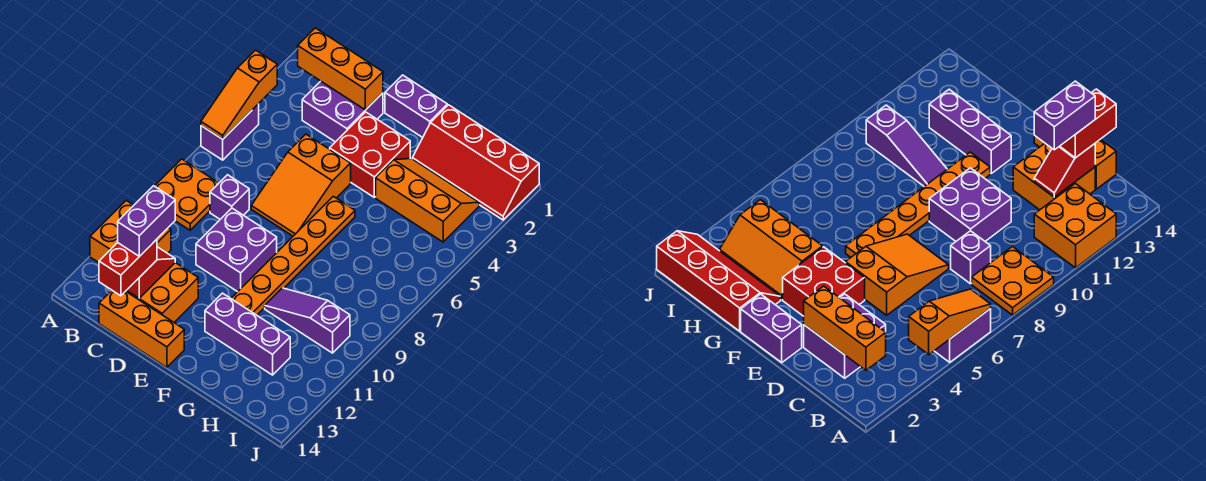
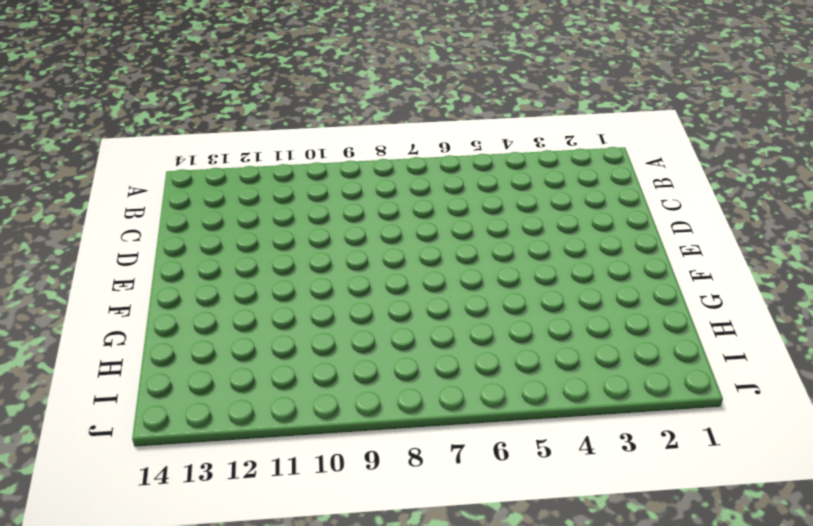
none -> purple 1x2 brick [201,104,259,160]
none -> orange 2x2 plate [155,159,219,230]
none -> orange 2x2 brick [90,200,171,263]

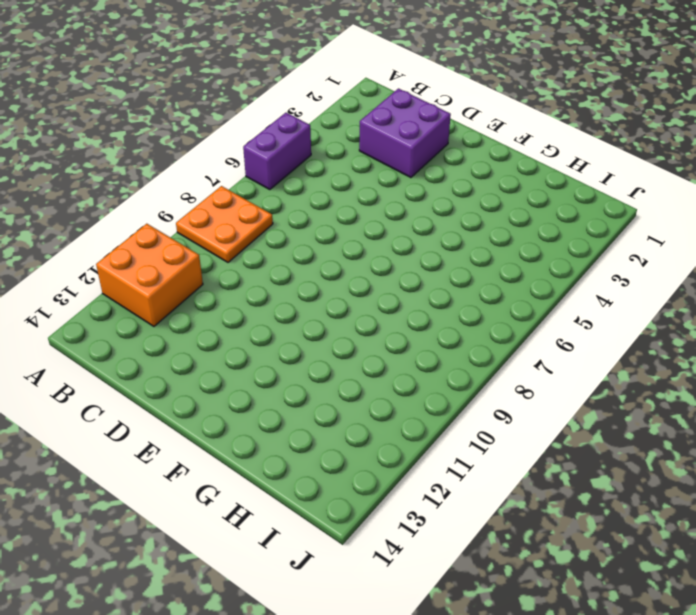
none -> purple 1x1 brick [210,175,249,219]
none -> orange 2x2 brick [126,263,198,322]
none -> orange 1x3 brick [99,291,184,367]

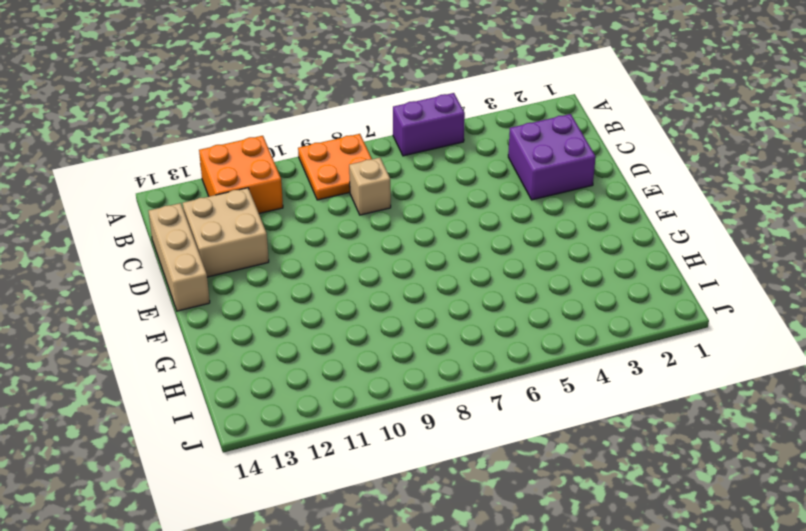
tan 1x1 brick [349,158,391,215] -> purple 1x1 brick [210,175,249,219]
tan 2x2 brick [183,188,269,277] -> orange 2x2 brick [126,263,198,322]
tan 1x3 brick [149,203,210,311] -> orange 1x3 brick [99,291,184,367]
none -> orange 2x3 slope [251,134,351,236]
none -> purple 2x2 brick [196,208,277,292]
none -> purple 1x2 brick [385,75,447,138]

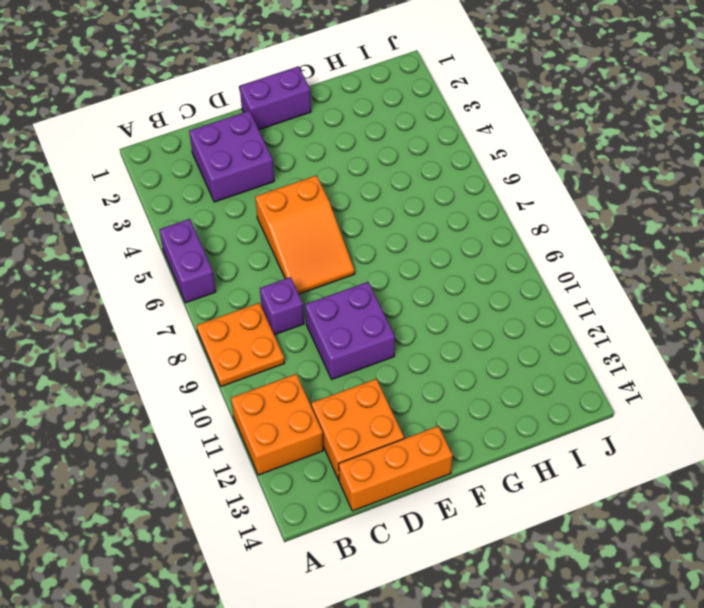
none -> red 2x2 brick [330,112,410,197]
none -> orange 1x6 plate [231,196,355,315]
none -> purple 1x3 brick [205,293,290,375]

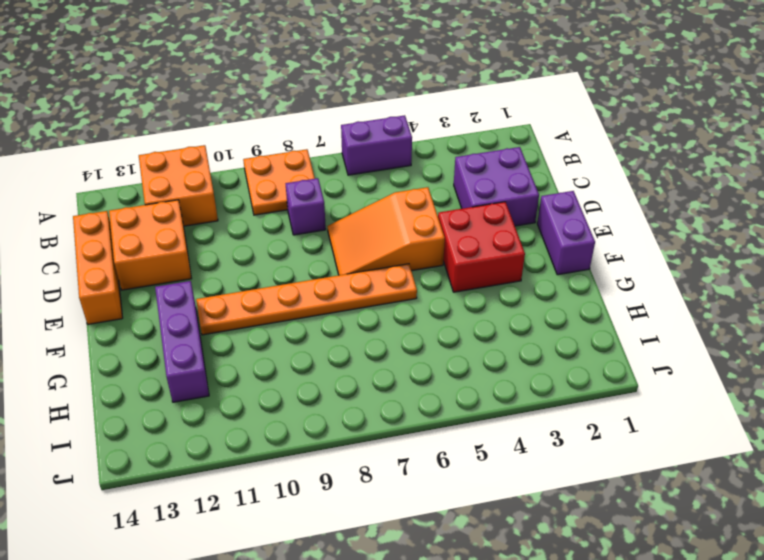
none -> purple 2x2 brick [196,208,277,292]
none -> red 2x4 slope [412,105,539,220]
none -> orange 2x3 slope [376,159,479,242]

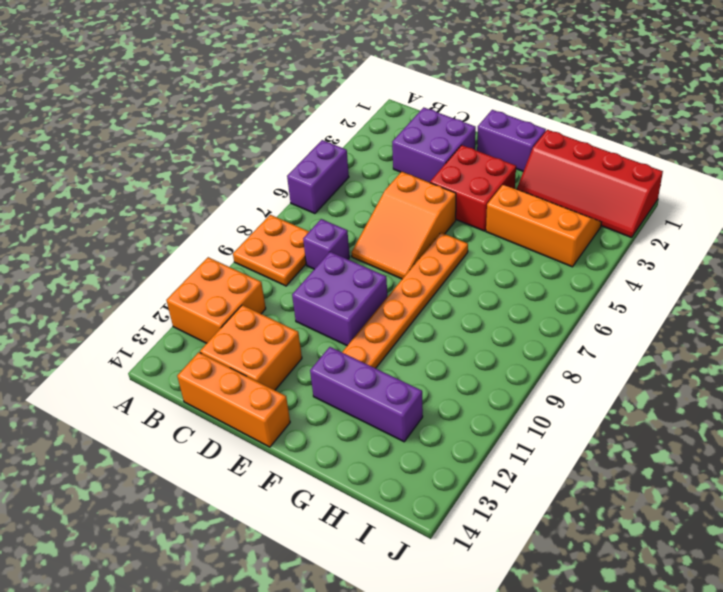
none -> purple 1x3 slope [265,288,350,353]
none -> orange 1x3 slope [201,50,277,139]
none -> orange 1x3 brick [298,28,383,110]

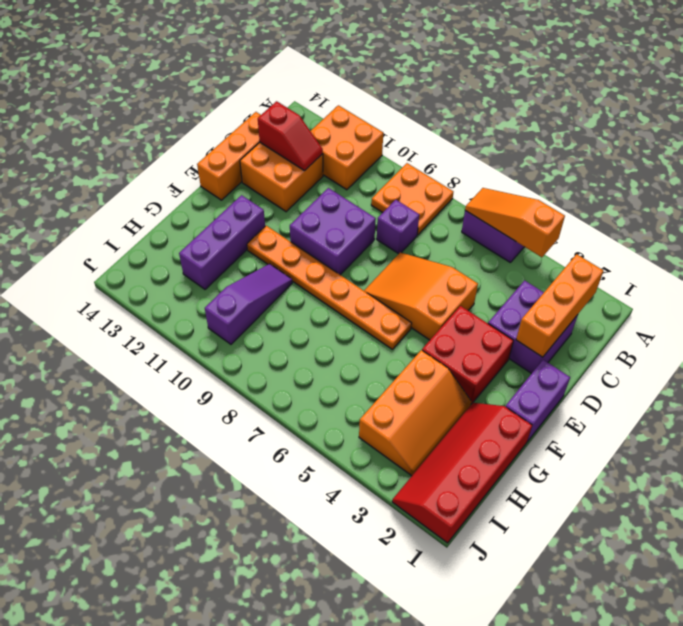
none -> red 1x2 brick [99,239,157,296]
none -> purple 1x2 brick [118,186,175,257]

